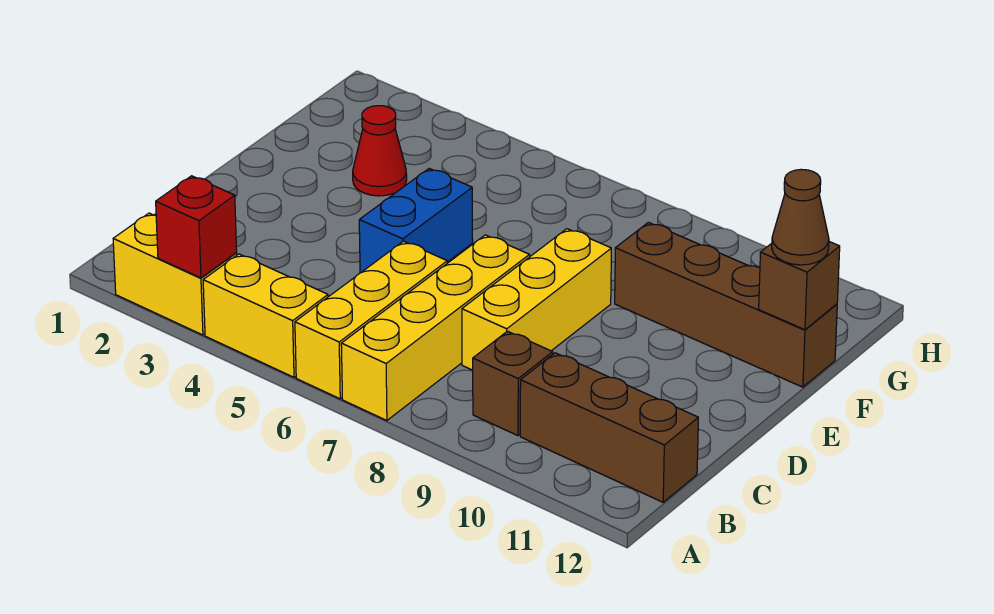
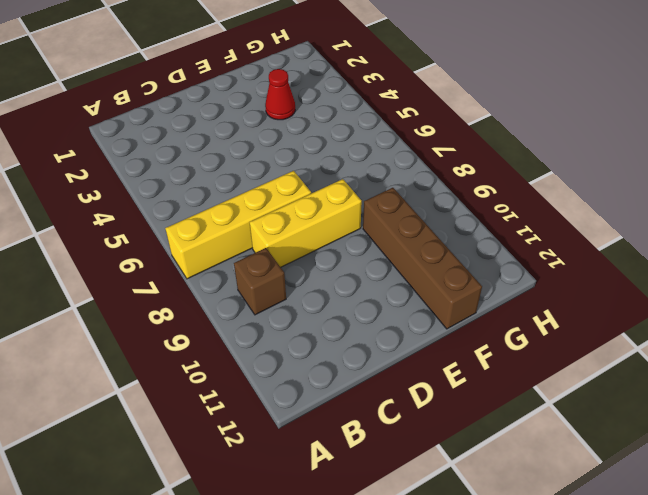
none -> yellow 1x2 brick [113,213,237,335]
none -> yellow 1x2 brick [203,254,328,377]
none -> yellow 1x3 brick [295,241,447,399]

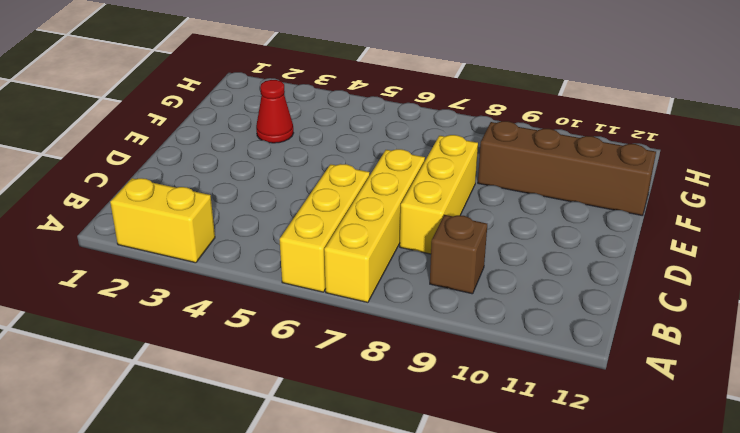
none -> yellow 1x2 brick [203,254,328,377]
none -> brown 1x3 brick [520,353,698,502]
none -> blue 1x2 brick [359,169,473,273]

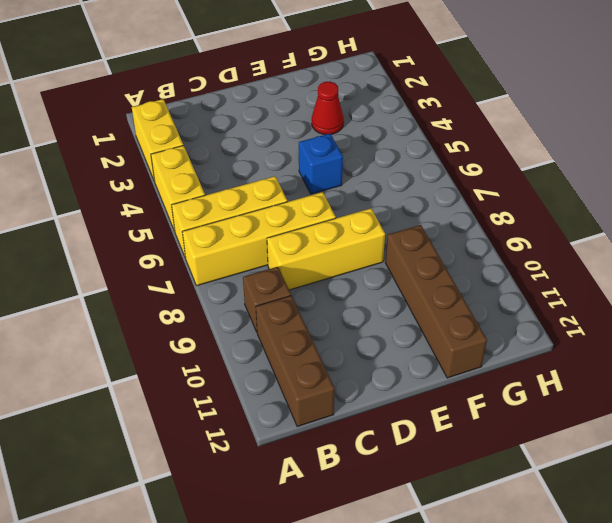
blue 1x1 brick [299,134,343,194] -> blue 1x2 brick [359,169,473,273]
none -> red 1x1 brick [156,176,237,278]
none -> brown 1x1 brick [759,242,840,330]
none -> brown 1x1 cone [772,169,829,265]

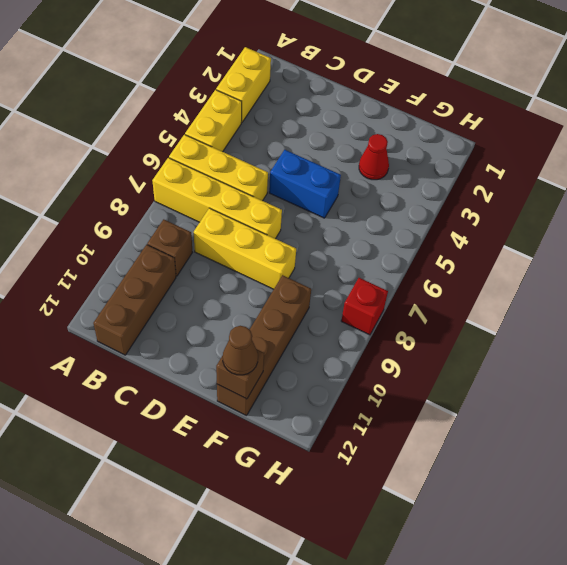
red 1x1 brick [341,278,388,335] -> red 1x1 brick moved to [156,176,237,278]

